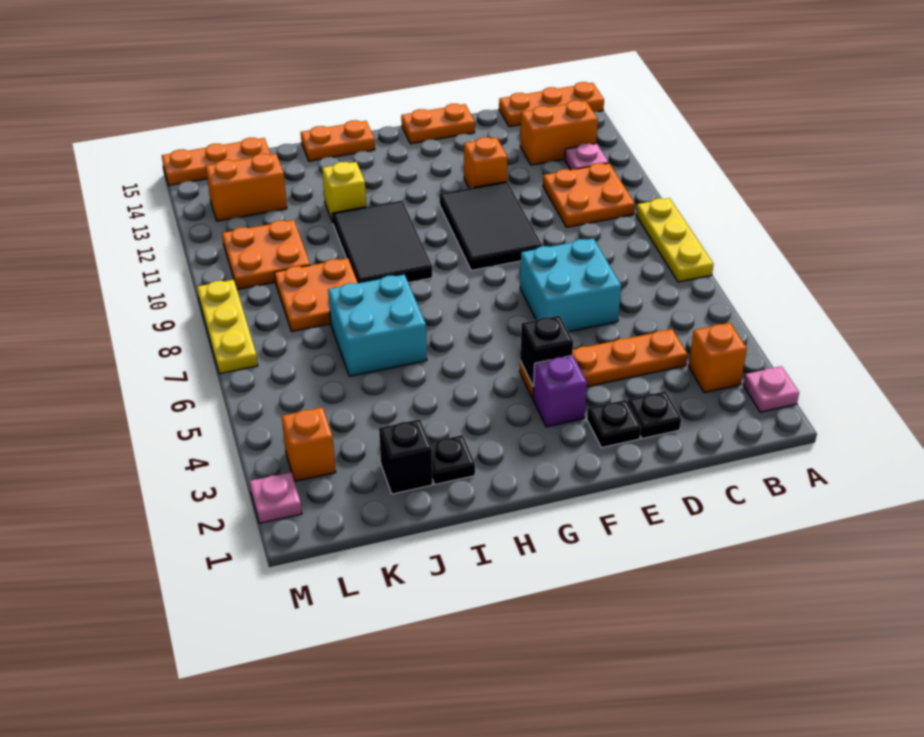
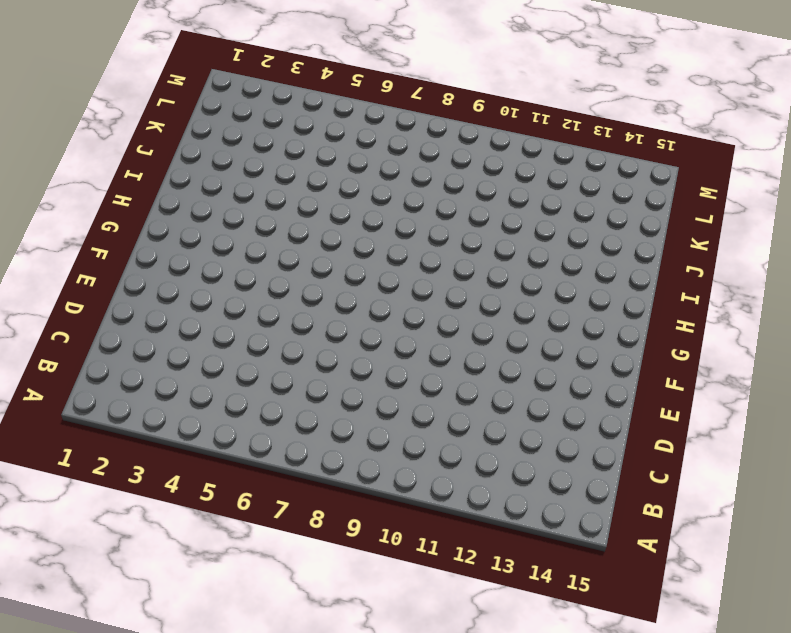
none -> pink 1x1 plate [743,366,799,412]
none -> yellow 1x3 plate [636,198,714,282]
none -> orange 1x3 plate [499,82,604,127]

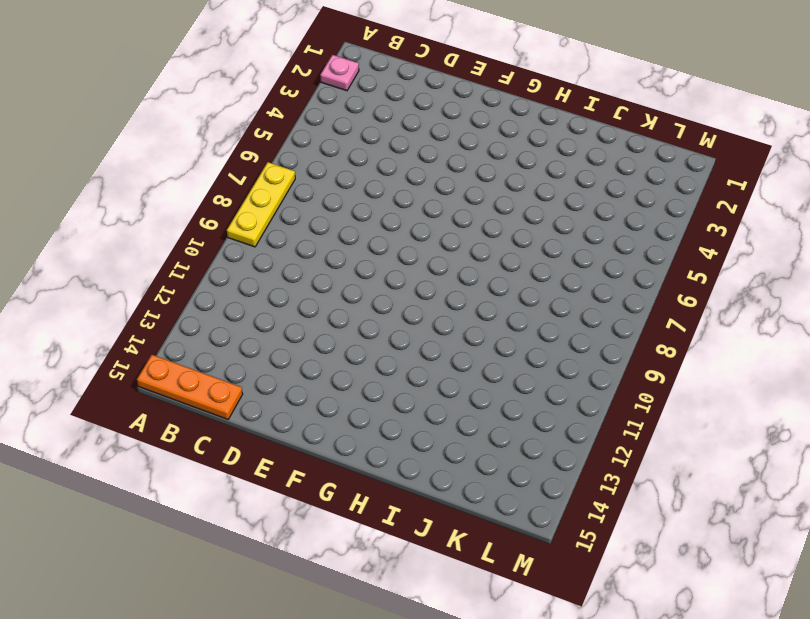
none -> orange 1x1 brick [689,323,747,393]
none -> orange 2x2 plate [543,163,635,227]
none -> pink 1x1 plate [565,143,609,170]

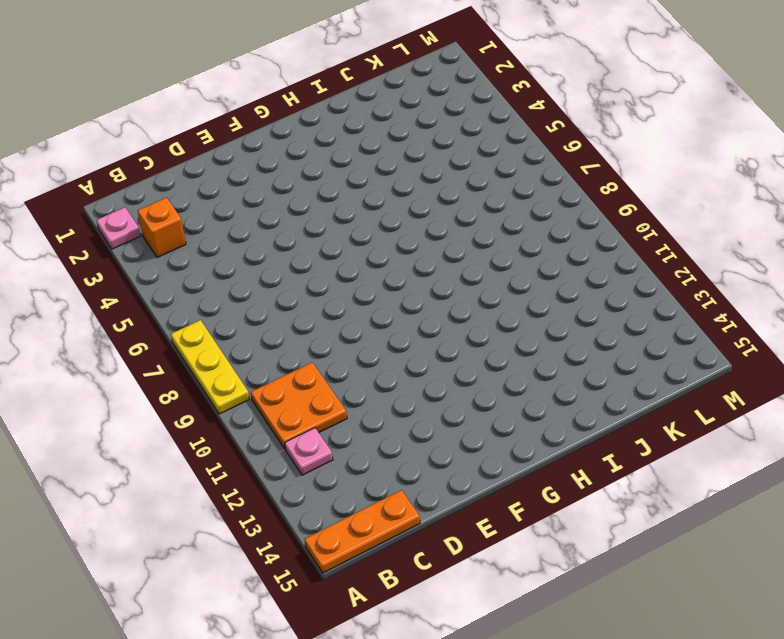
none -> orange 1x2 brick [520,100,598,165]
none -> orange 1x4 plate [520,329,687,398]
none -> black 1x1 plate [628,391,681,439]

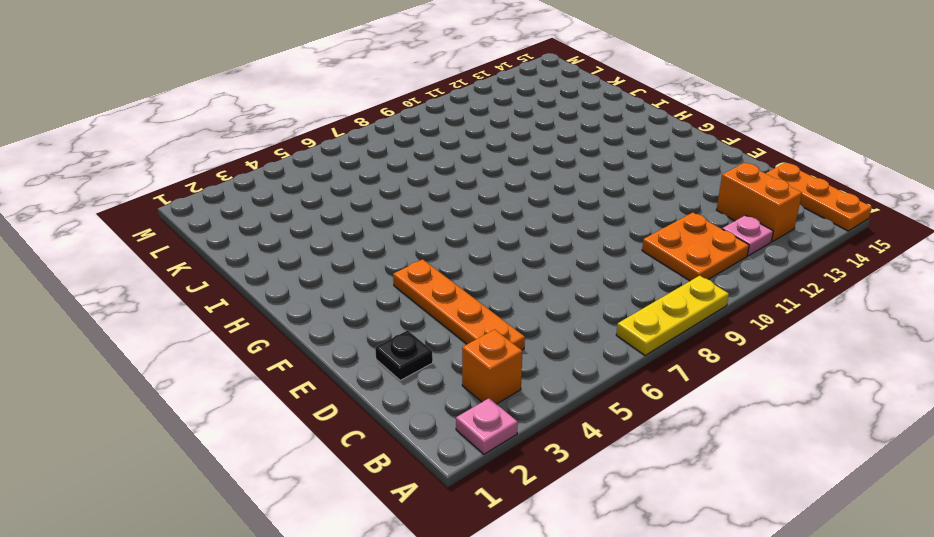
none -> cyan 2x2 brick [520,238,621,332]
none -> black 1x1 plate [587,400,641,448]
none -> black 2x3 tile [439,182,542,270]

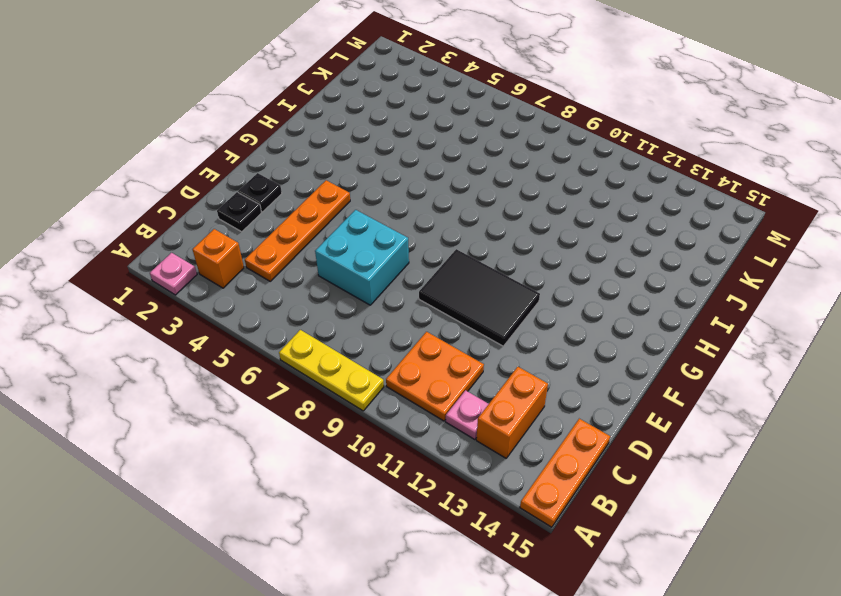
none -> orange 1x1 brick [464,137,507,188]
none -> orange 1x2 plate [401,104,475,144]
none -> purple 1x1 brick [533,355,587,427]

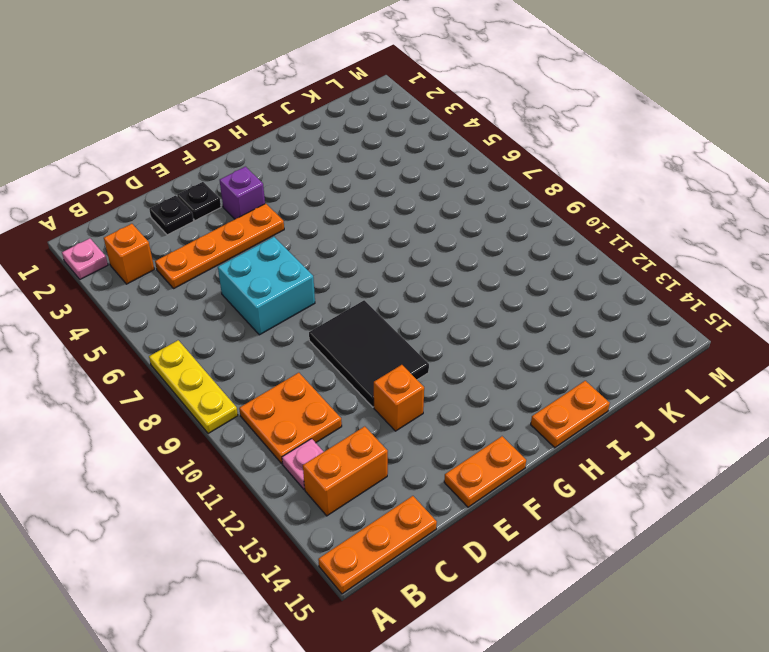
none -> black 2x3 tile [332,201,432,283]
none -> black 1x1 plate [429,435,475,484]
none -> cyan 2x2 brick [328,275,427,376]

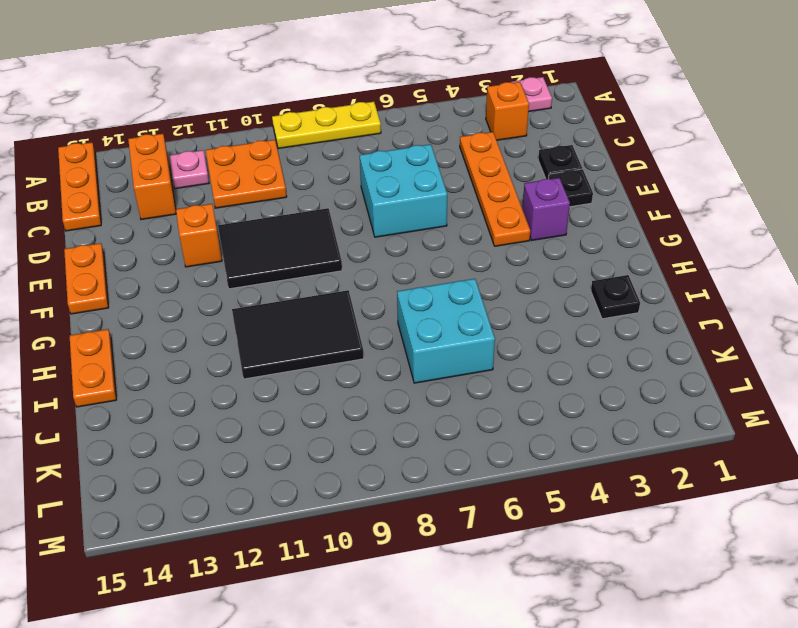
none -> yellow 1x1 brick [322,162,366,222]
none -> black 1x1 brick [379,419,432,494]
none -> orange 2x2 plate [274,258,358,332]

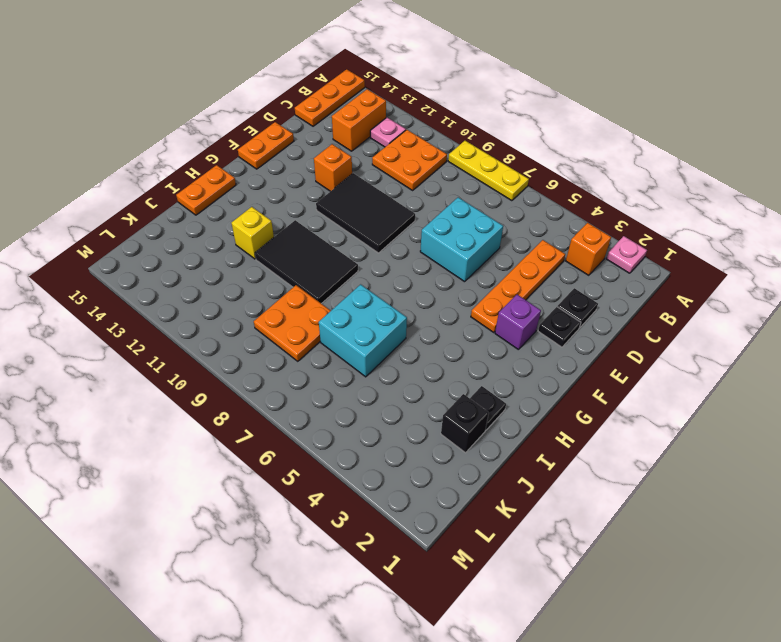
none -> orange 2x2 plate [222,220,310,290]
none -> orange 1x2 brick [206,154,287,221]
none -> orange 1x3 plate [162,138,271,185]

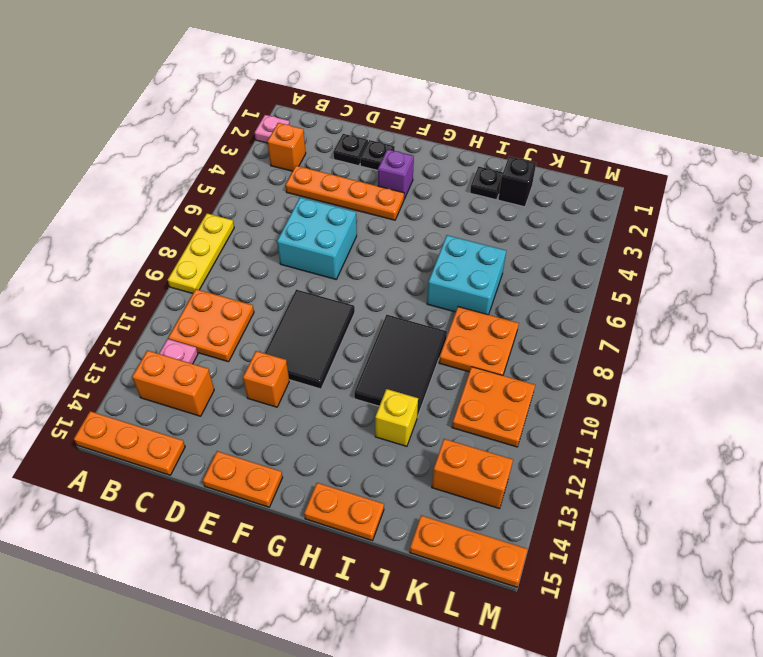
none -> orange 1x1 brick [282,407,336,482]
none -> pink 1x1 plate [250,472,302,523]
none -> yellow 1x3 plate [197,280,258,374]

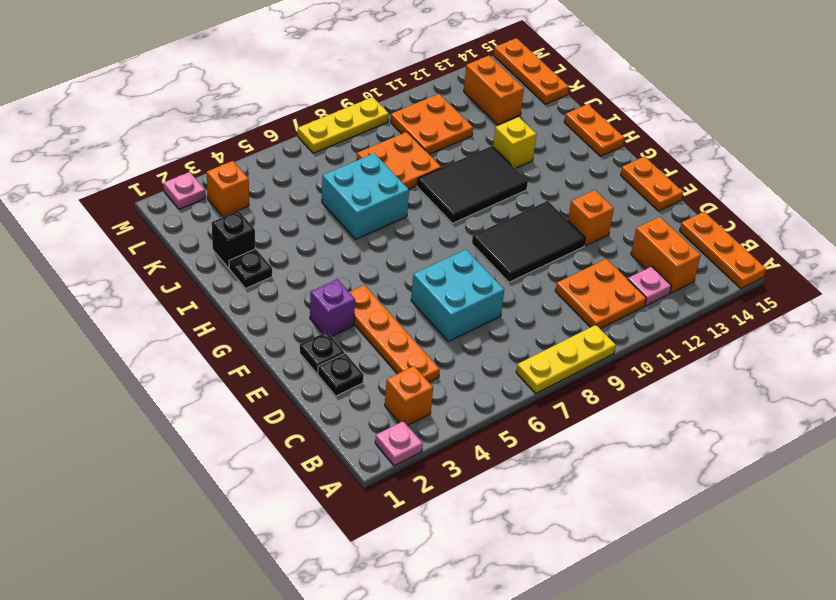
none -> black 1x1 brick [520,316,573,386]

